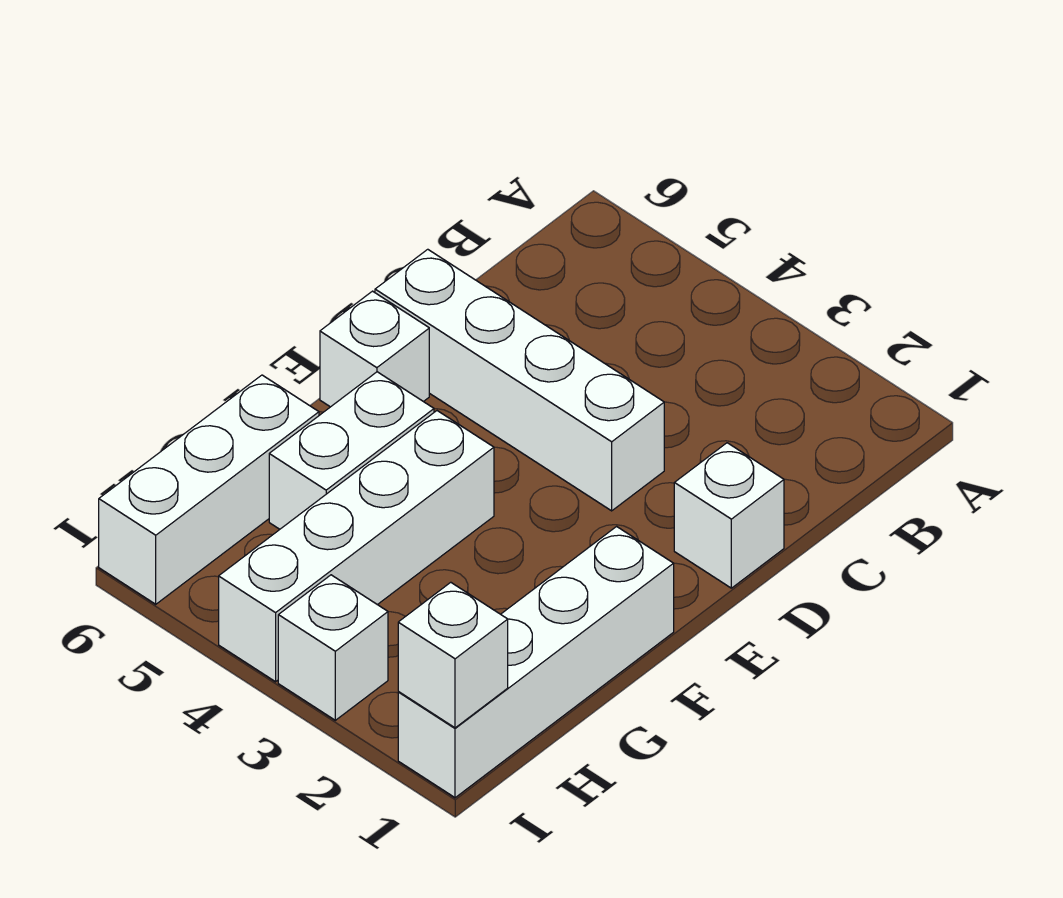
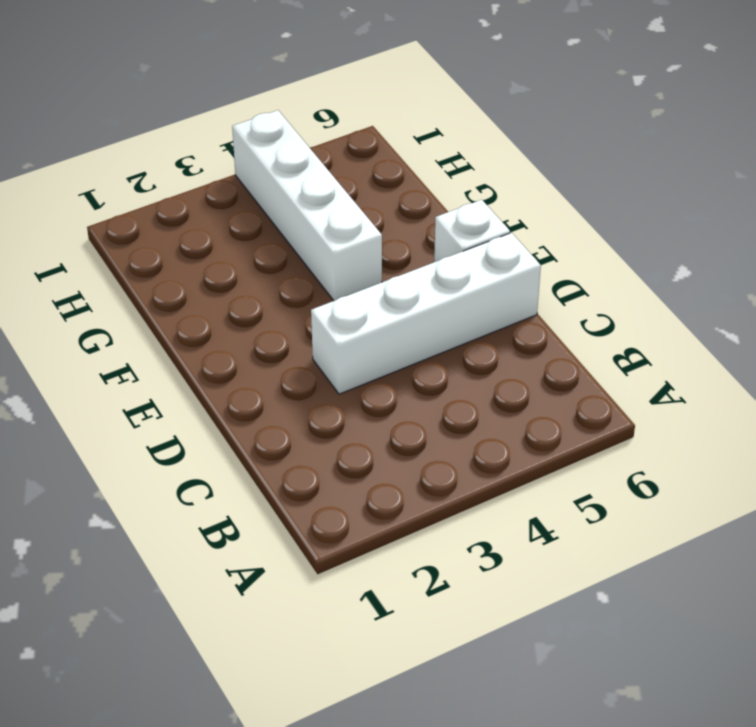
none -> white 1x1 brick [674,443,784,588]
none -> white 1x4 brick [398,527,674,798]

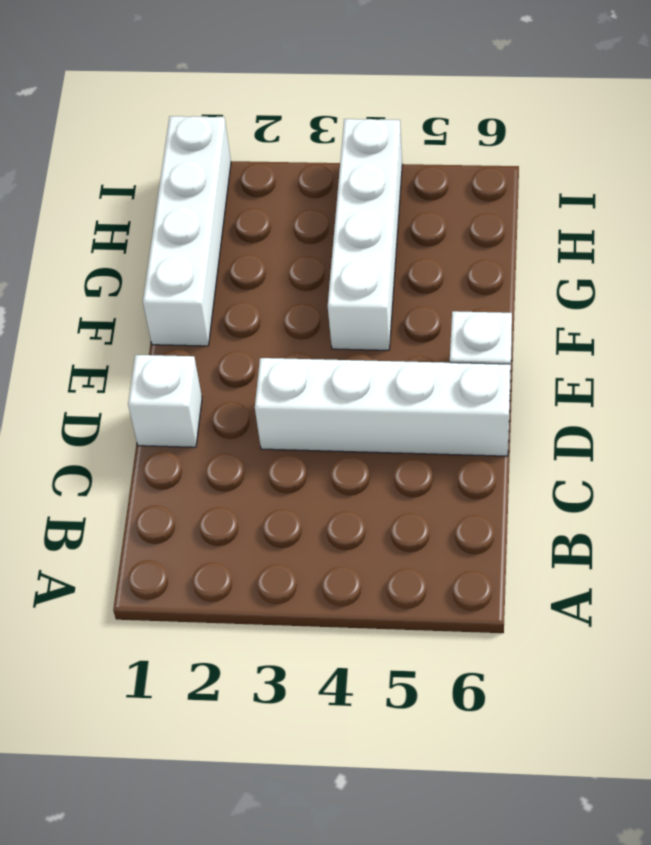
none -> white 1x2 brick [269,372,434,529]
none -> white 1x3 brick [99,375,319,604]

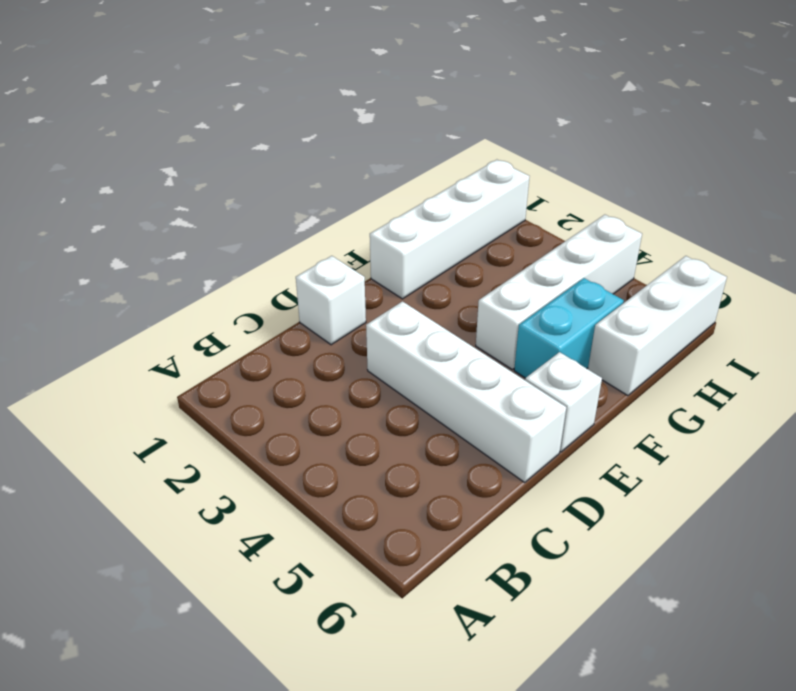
cyan 1x2 brick [514,278,624,378] -> white 1x2 brick [269,372,434,529]
none -> white 1x1 brick [278,575,388,720]
none -> white 1x1 brick [398,582,508,728]

